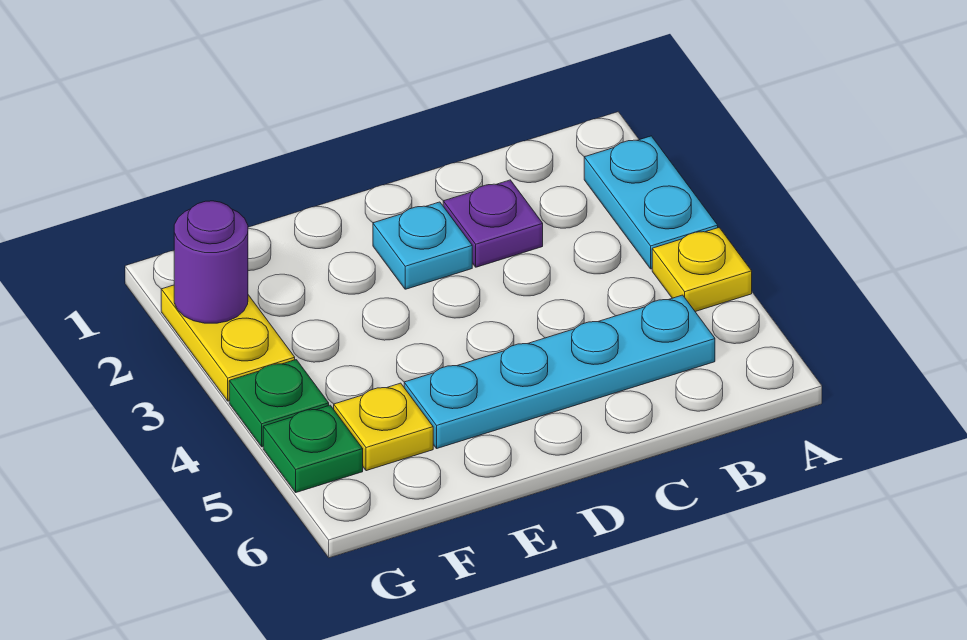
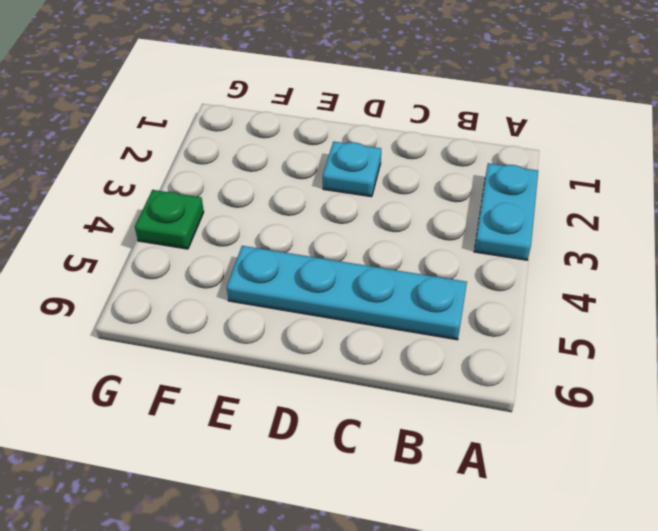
none -> yellow 1x1 plate [652,228,752,312]
none -> purple 1x1 plate [443,180,543,267]

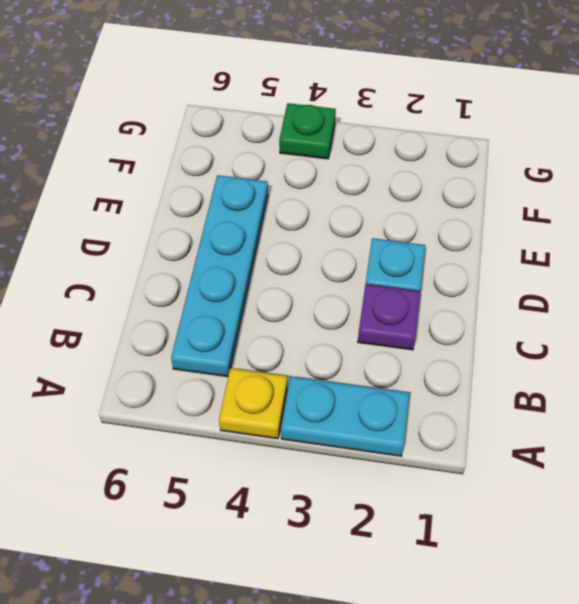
none -> yellow 1x1 plate [334,383,433,471]
none -> yellow 1x2 plate [161,285,295,401]

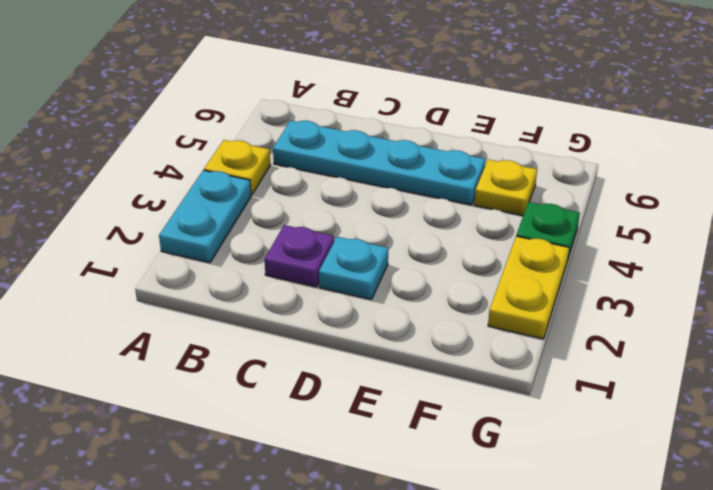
none -> green 1x1 plate [263,405,363,492]
none -> purple 1x1 round brick [174,201,248,323]

